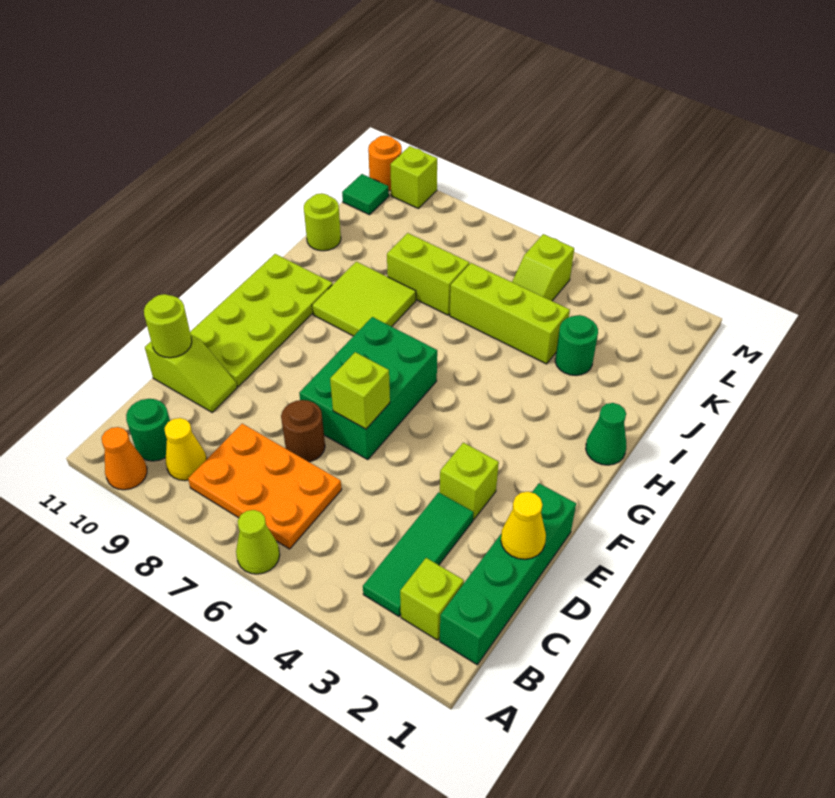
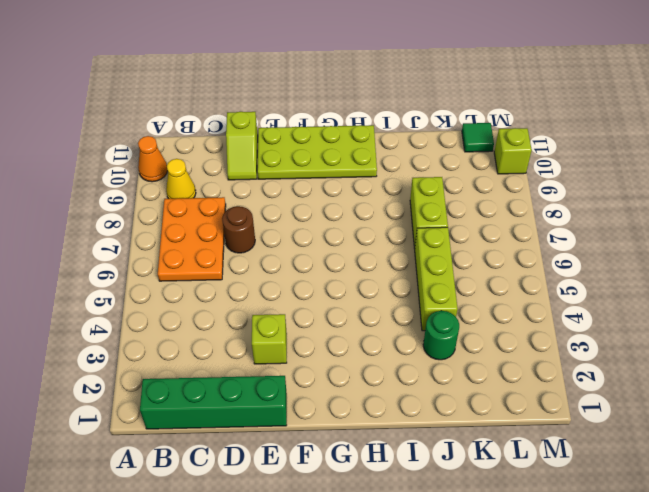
none -> lime 1x1 cone [236,510,280,574]
none -> lime 1x1 brick [400,558,464,640]
none -> green 1x3 tile [363,492,473,616]

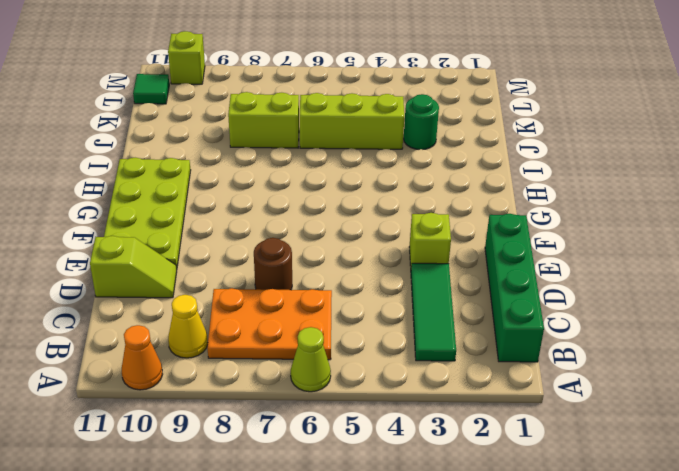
none -> lime 1x1 brick [400,558,464,640]
none -> green 1x1 round brick [126,399,170,461]
none -> green 2x3 brick [299,317,437,460]

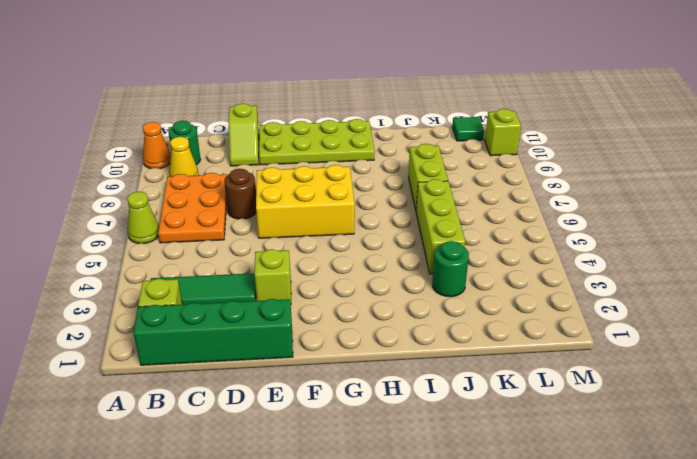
yellow 2x3 brick [256,165,355,238] -> green 2x3 brick [299,317,437,460]
none -> green 1x1 cone [586,403,626,465]
none -> lime 2x2 tile [312,262,416,336]
none -> lime 1x1 round brick [304,194,341,251]

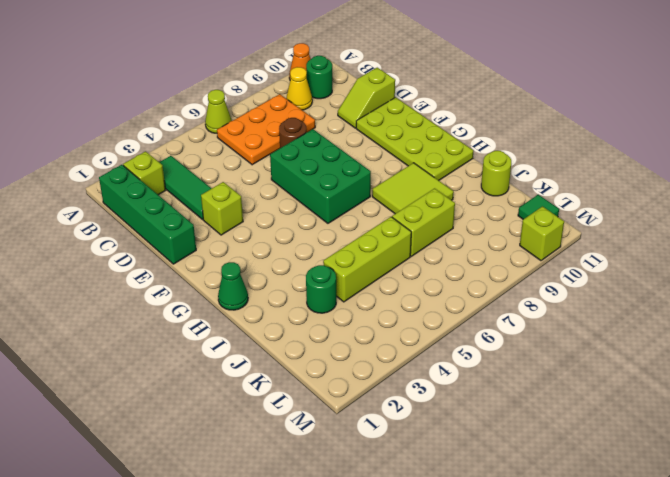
none -> lime 1x2 slope [512,234,574,301]
none -> orange 1x1 round brick [368,136,402,191]
none -> yellow 1x1 cone [501,492,546,559]

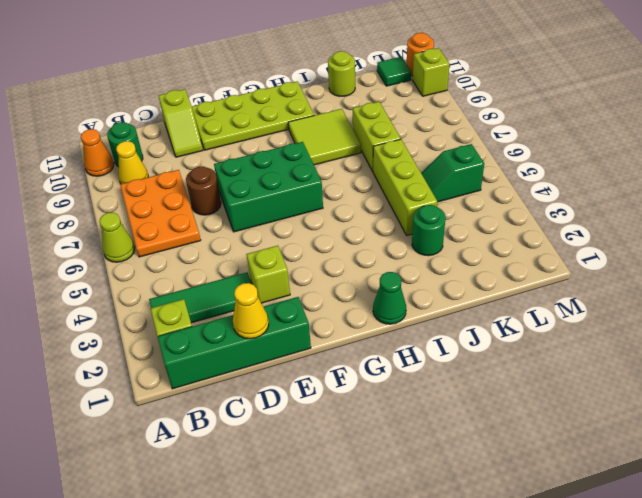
green 1x2 slope [421,144,484,202] -> lime 1x2 slope [512,234,574,301]
none -> lime 1x1 round brick [144,294,192,358]
none -> lime 1x1 brick [330,352,390,429]

